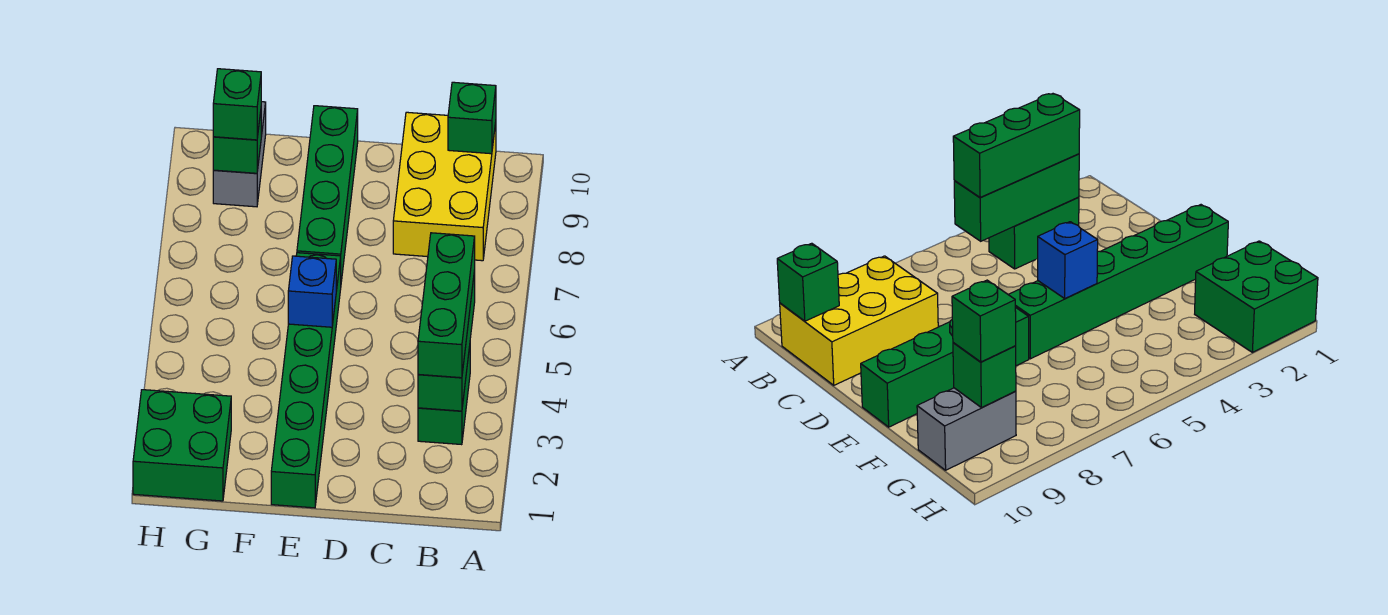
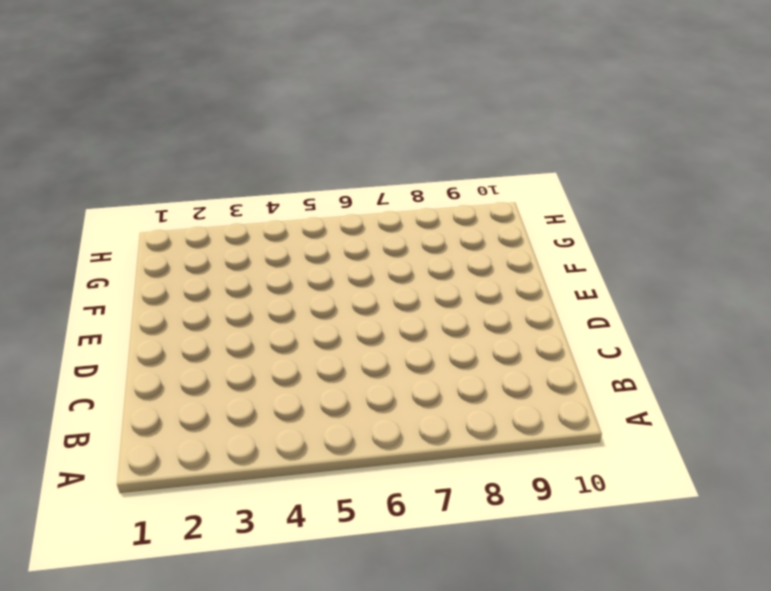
none -> green 1x2 brick [418,346,470,445]
none -> yellow 2x3 brick [393,112,496,261]
none -> green 1x6 brick [271,253,341,508]

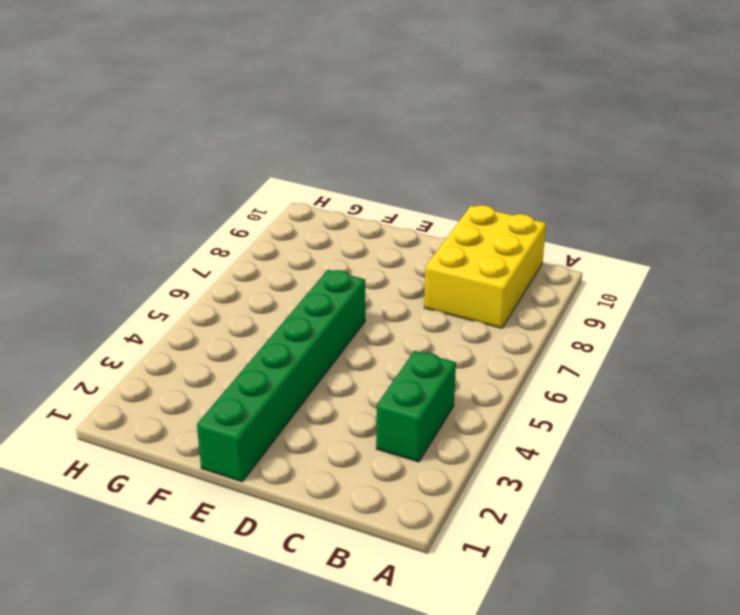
none -> green 1x4 brick [297,106,358,281]
none -> green 2x2 brick [133,390,231,501]
none -> grey 1x2 brick [213,102,266,207]

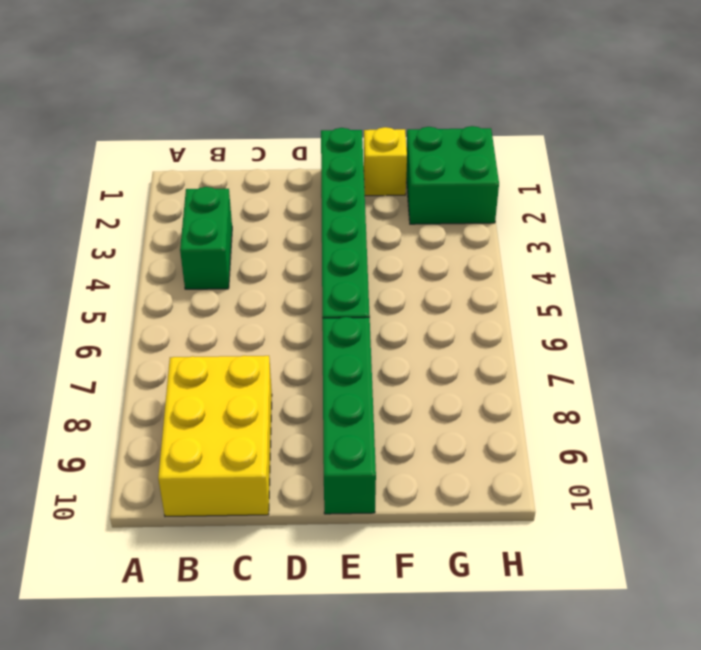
yellow 1x1 brick [364,127,407,196] -> none
none -> grey 1x2 brick [213,102,266,207]
none -> green 1x3 brick [418,270,475,411]
none -> green 1x1 brick [448,82,496,154]

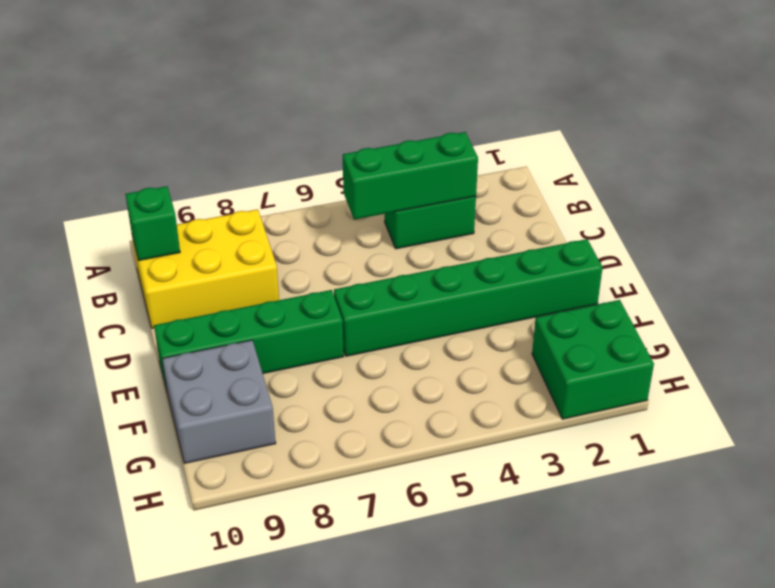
grey 2x2 brick [162,340,276,463] -> grey 1x2 brick [213,102,266,207]
none -> blue 1x1 brick [288,256,336,327]
none -> green 1x1 brick [213,112,261,173]
none -> green 1x3 brick [418,233,475,378]

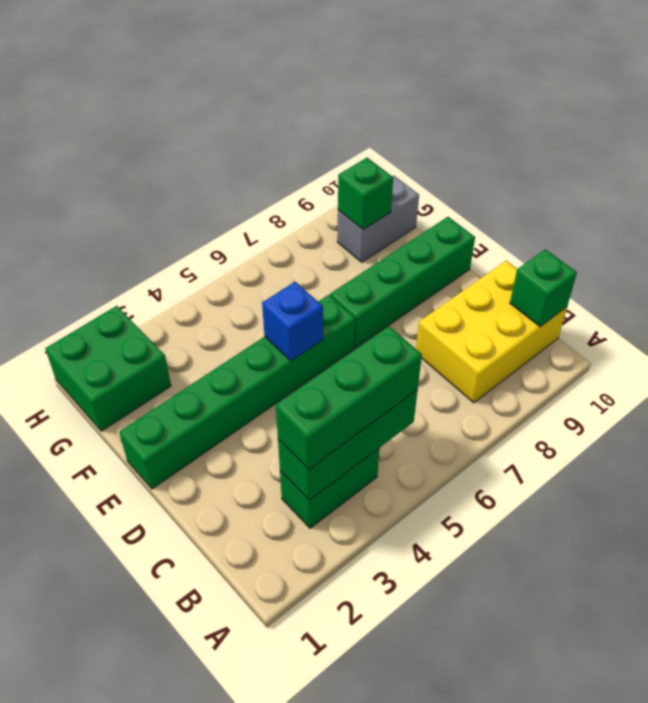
none -> green 1x1 brick [213,69,261,140]

